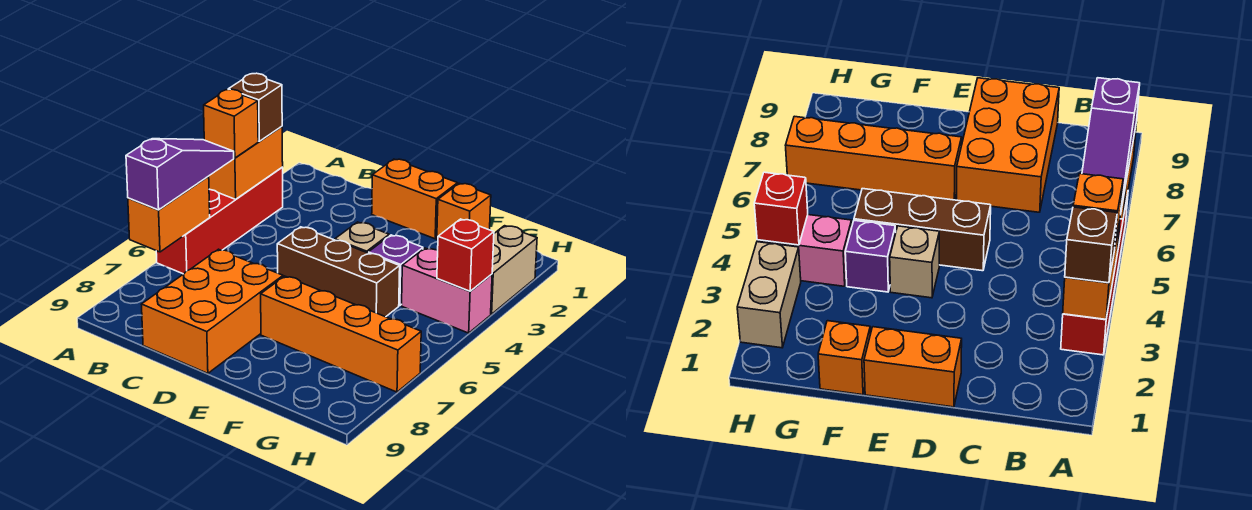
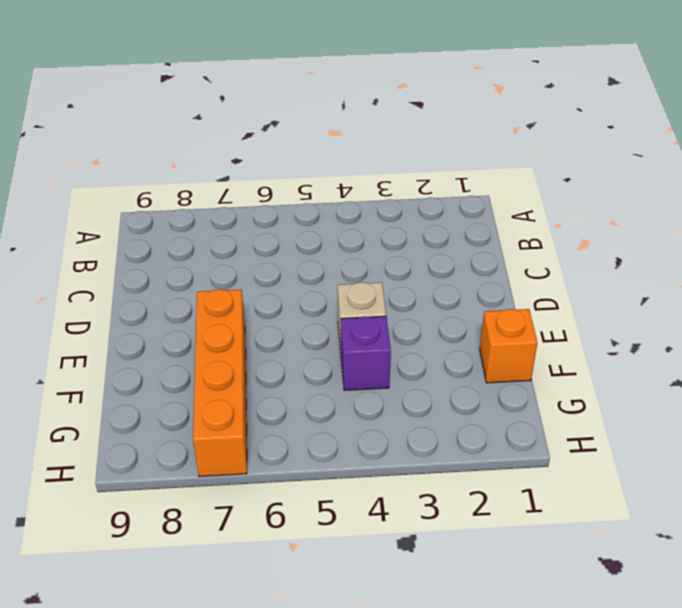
none -> red 1x4 brick [156,168,283,274]
none -> orange 2x3 brick [141,249,283,373]
none -> orange 1x2 brick [372,159,458,239]

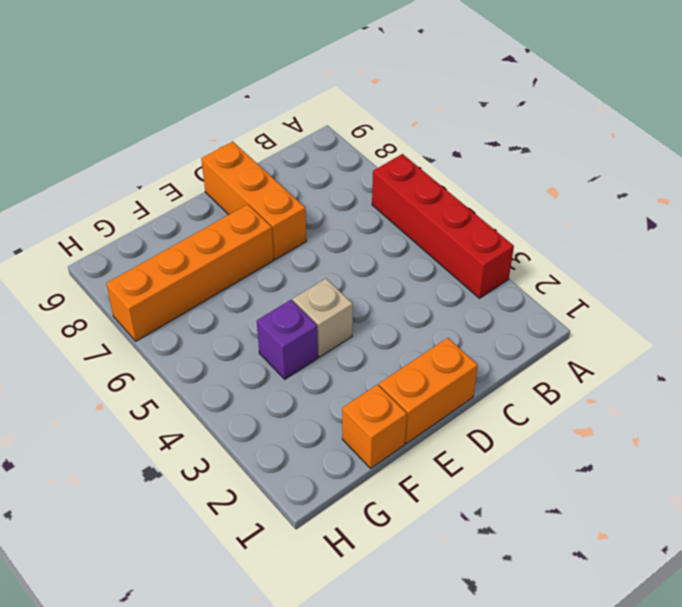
orange 1x3 brick [201,141,306,259] -> orange 2x3 brick [141,249,283,373]
none -> brown 1x3 brick [277,227,400,317]
none -> pink 1x2 brick [402,248,492,333]
none -> tan 1x2 brick [491,226,537,314]

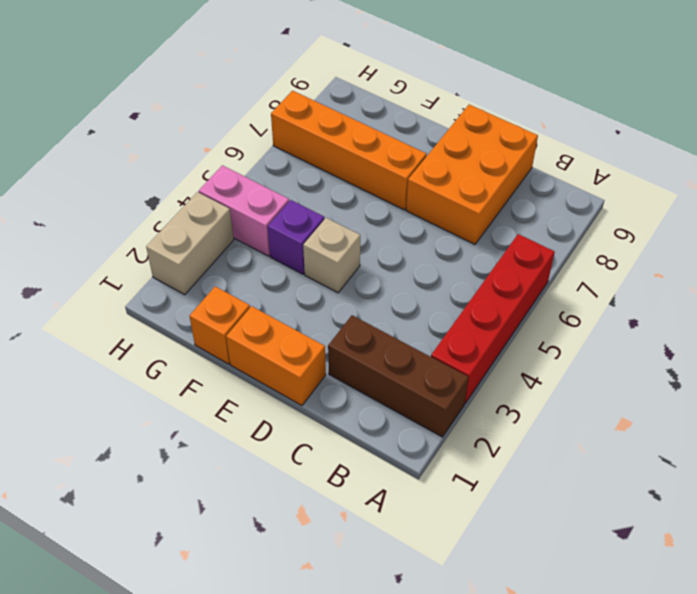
brown 1x3 brick [328,315,468,437] -> brown 1x3 brick moved to [277,227,400,317]
none -> orange 1x2 brick [208,126,283,199]
none -> orange 1x2 brick [128,177,210,252]
none -> red 1x1 brick [437,219,494,291]

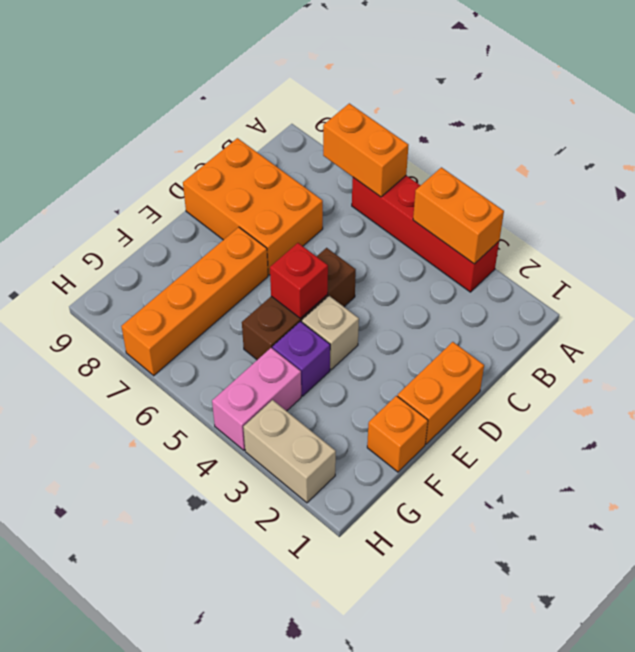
red 1x1 brick [270,243,328,318] -> red 1x1 brick moved to [437,219,494,291]
none -> brown 1x1 brick [228,73,282,141]
none -> orange 1x1 brick [204,89,258,158]
none -> purple 1x3 slope [126,139,234,210]

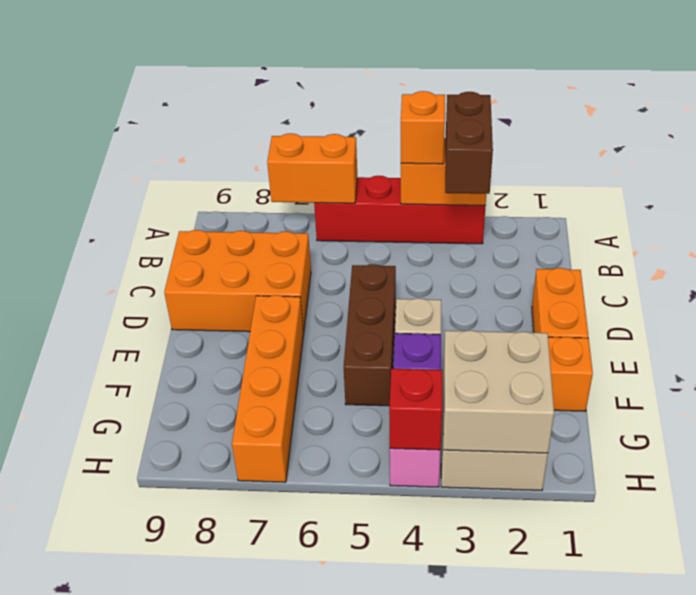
brown 1x2 brick [445,92,493,194] -> brown 1x1 brick [228,73,282,141]
tan 2x2 brick [443,330,554,453] -> none
none -> purple 1x3 slope [126,139,234,210]

